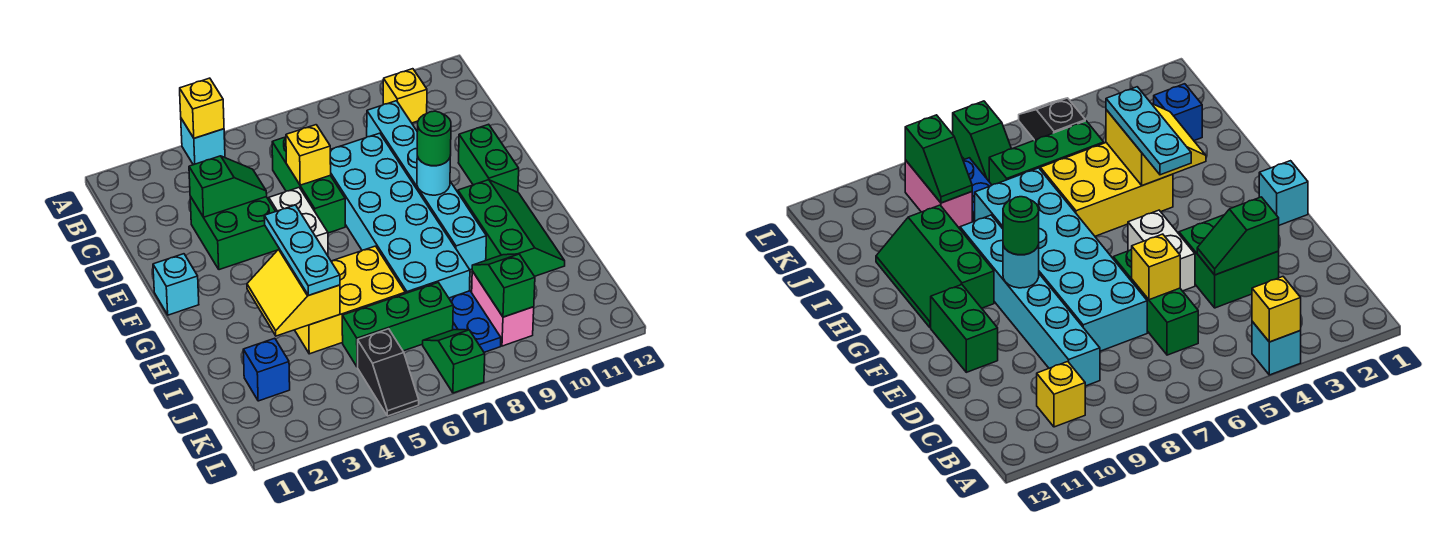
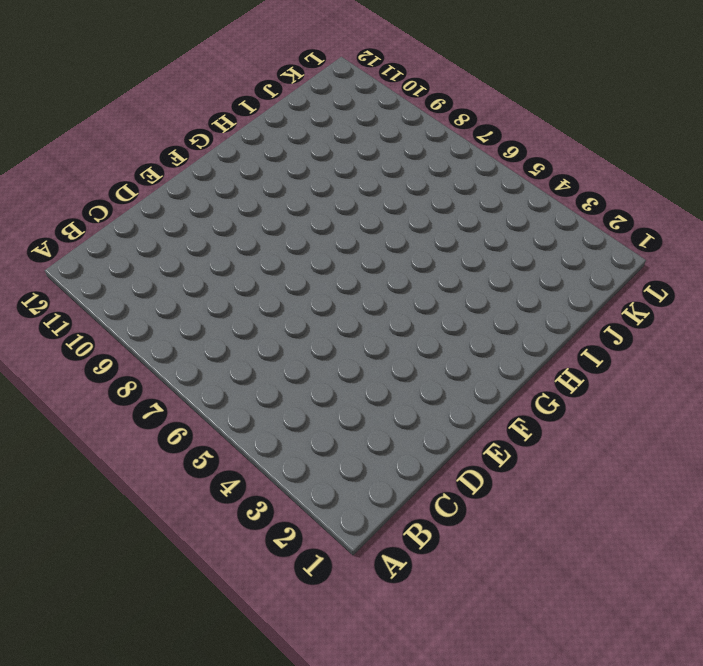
none -> cyan 1x1 brick [181,119,225,165]
none -> yellow 1x1 brick [383,69,427,123]
none -> green 1x3 brick [272,137,345,233]

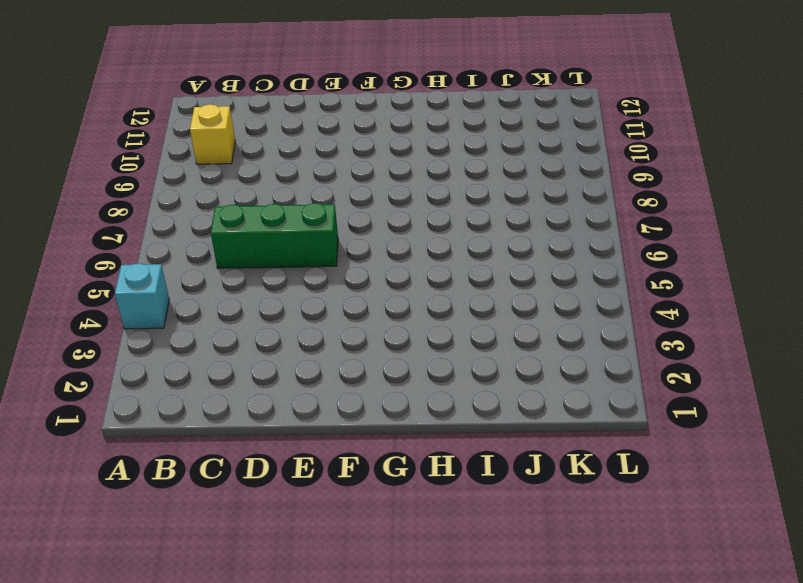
none -> cyan 1x6 brick [367,101,486,270]
none -> green 2x2 brick [190,196,279,270]
none -> cyan 2x6 brick [330,133,470,298]

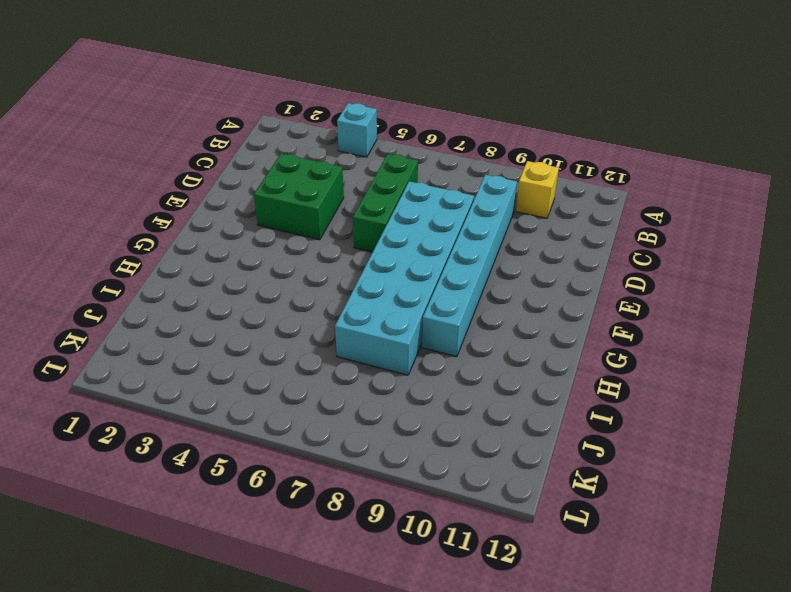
none -> white 1x2 brick [269,188,328,256]
none -> green 1x2 brick [458,124,519,192]
none -> cyan 1x1 brick [153,254,199,315]

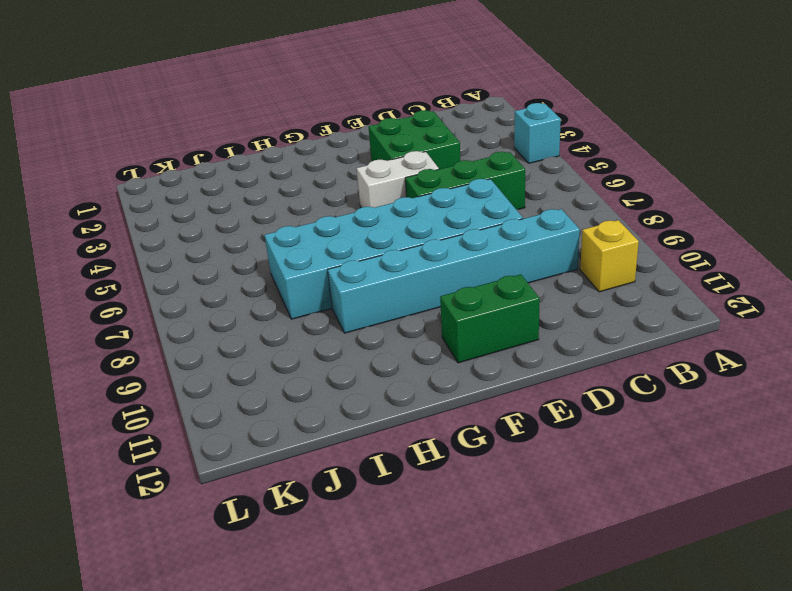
none -> cyan 1x1 brick [153,254,199,315]
none -> green 2x3 slope [458,180,565,276]
none -> yellow 2x3 brick [295,246,405,354]

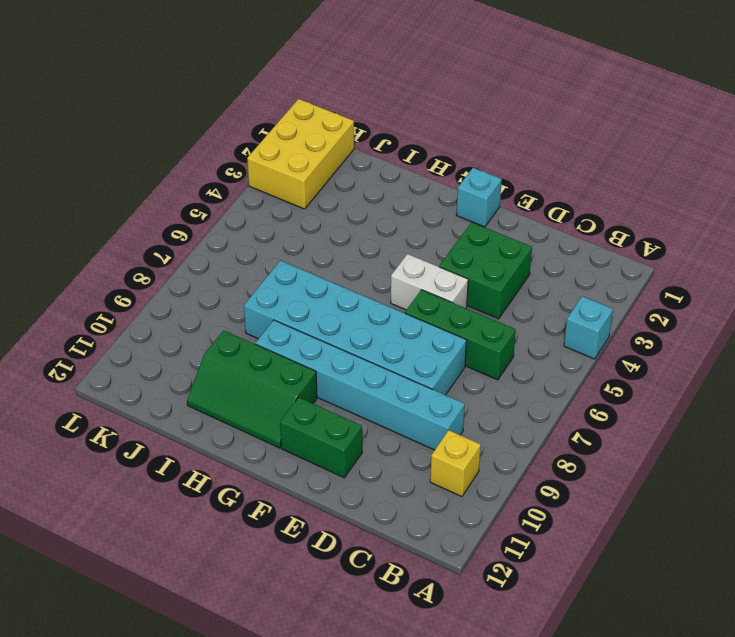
yellow 2x3 brick [247,99,354,209] -> yellow 2x3 brick moved to [295,246,405,354]
none -> blue 1x1 brick [243,338,290,401]
none -> green 1x3 brick [342,283,453,367]
none -> blue 1x2 plate [449,291,501,352]

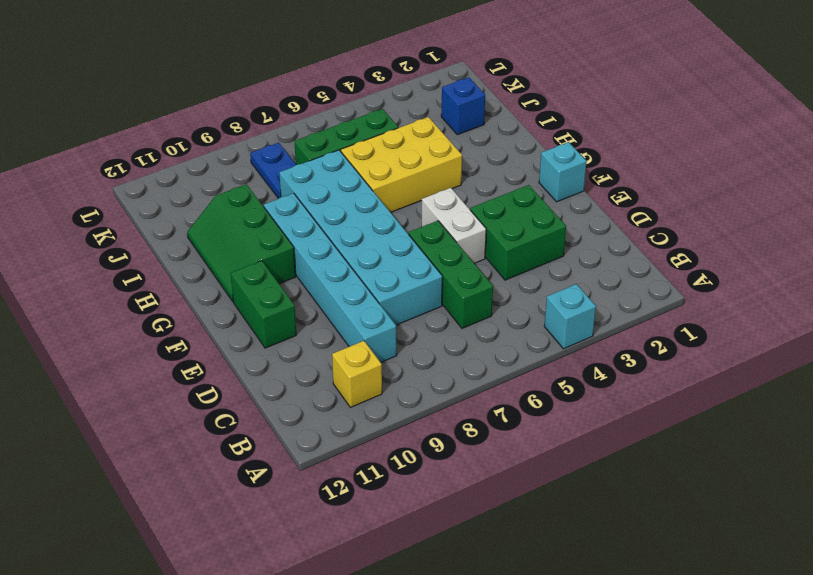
none -> pink 1x2 brick [472,271,534,346]
none -> black 1x2 slope [358,329,419,416]
none -> green 1x2 slope [423,330,485,393]

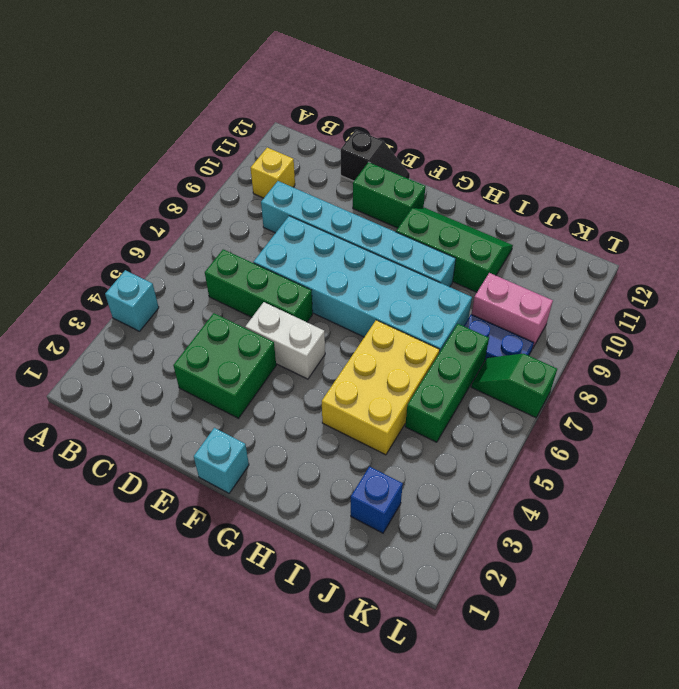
black 1x2 slope [341,130,410,181] -> black 1x2 slope moved to [358,329,419,416]
none -> yellow 1x1 brick [180,78,224,138]
none -> green 1x2 slope [189,156,267,217]
none -> yellow 1x1 brick [286,125,331,185]

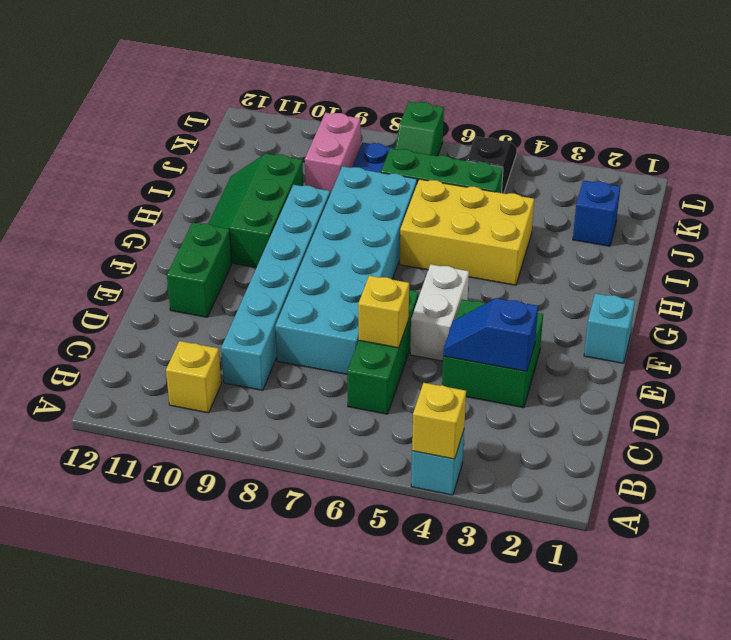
blue 1x2 slope [443,298,538,372] -> green 1x2 slope [189,156,267,217]
none -> cyan 1x1 round brick [417,155,451,195]
none -> yellow 2x2 slope [247,249,340,336]
none -> green 1x2 slope [472,254,535,317]

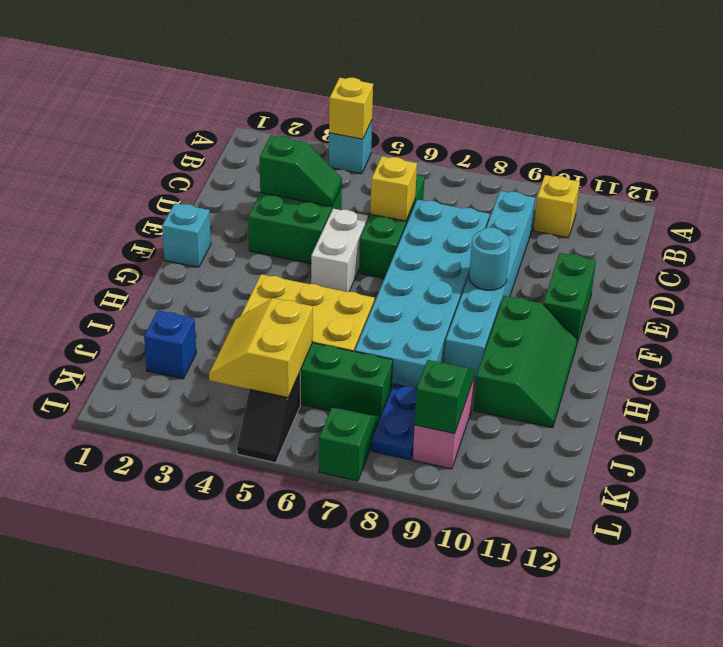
yellow 2x2 slope [209,298,313,397] -> yellow 2x2 slope moved to [247,249,340,336]
none -> green 1x1 round brick [417,111,451,166]
none -> cyan 1x3 plate [264,205,340,295]

